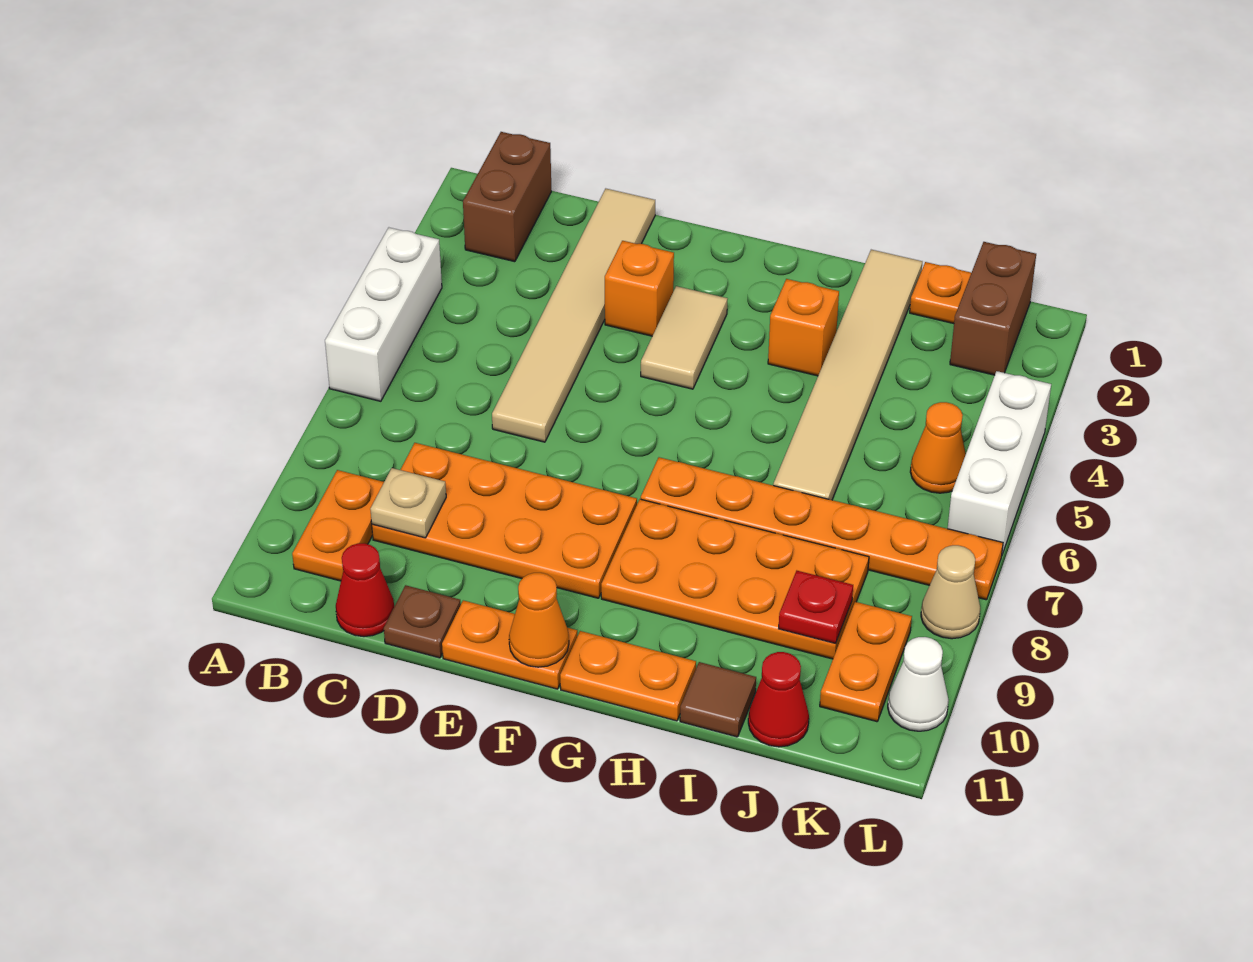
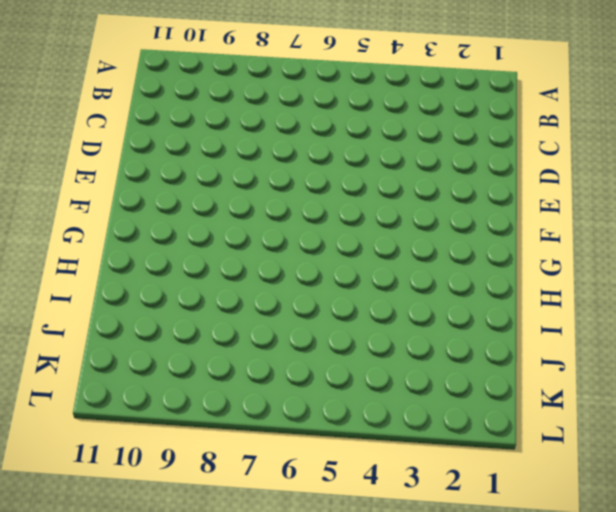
none -> white 1x3 brick [325,228,442,401]
none -> brown 1x2 brick [463,132,551,262]
none -> orange 1x2 plate [292,470,384,581]

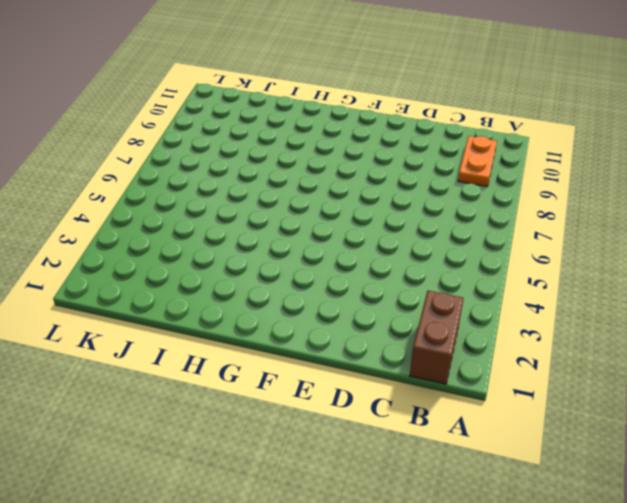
none -> white 1x3 brick [325,228,442,401]
none -> orange 2x4 plate [372,443,637,598]
none -> red 1x1 cone [336,543,394,637]

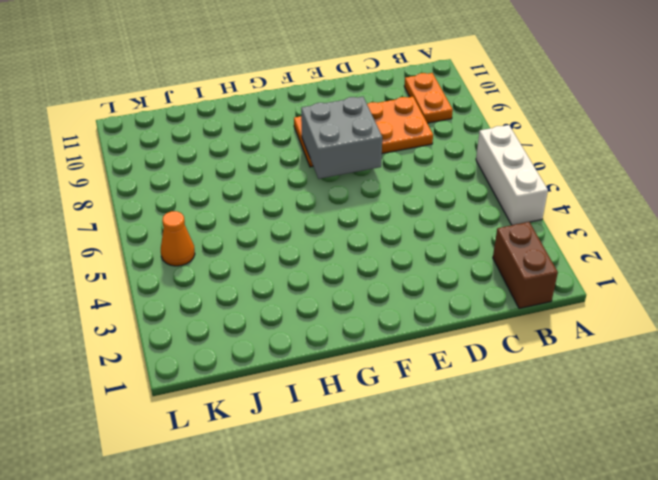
grey 2x2 brick [301,97,382,179] -> none
none -> red 1x1 cone [336,543,394,637]
none -> tan 1x6 tile [492,189,655,442]
none -> brown 1x1 plate [384,585,461,658]

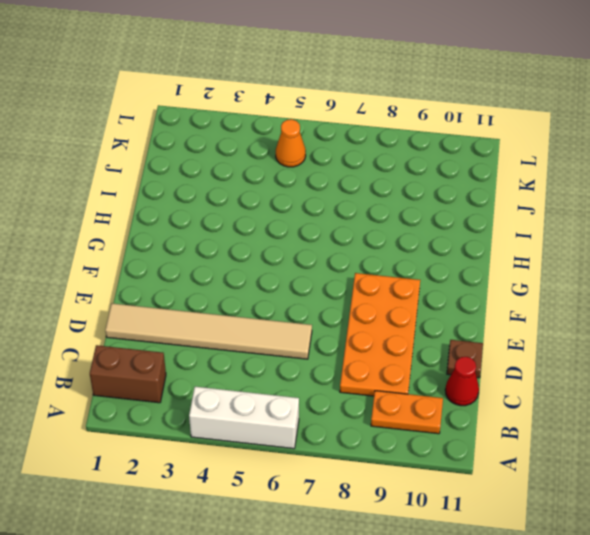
none -> orange 1x1 brick [605,241,674,336]
none -> orange 1x2 plate [442,600,577,689]
none -> tan 1x2 tile [641,286,727,389]

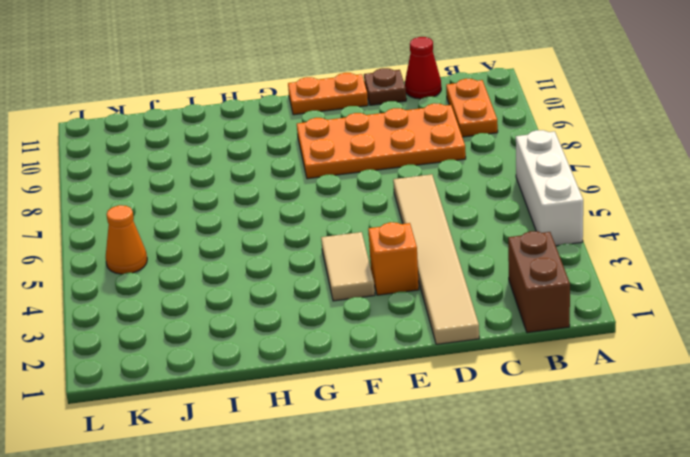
none -> orange 1x6 plate [641,457,1003,600]
none -> orange 2x4 plate [601,499,869,659]
none -> orange 1x2 plate [560,631,696,721]

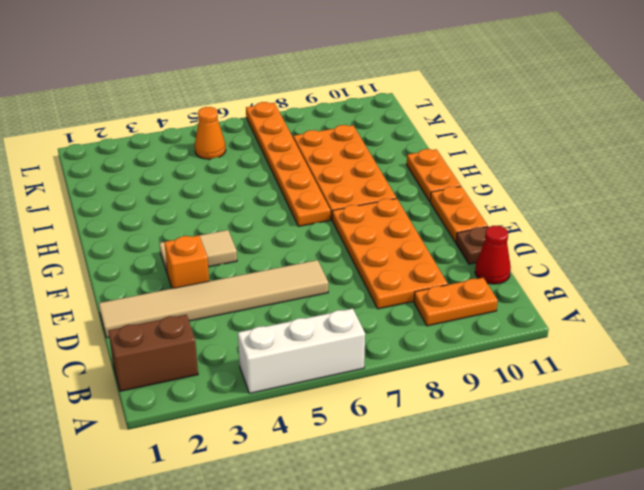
none -> orange 1x1 brick [768,279,839,376]
none -> tan 1x6 tile [773,250,922,500]
none -> brown 1x1 tile [680,662,756,737]

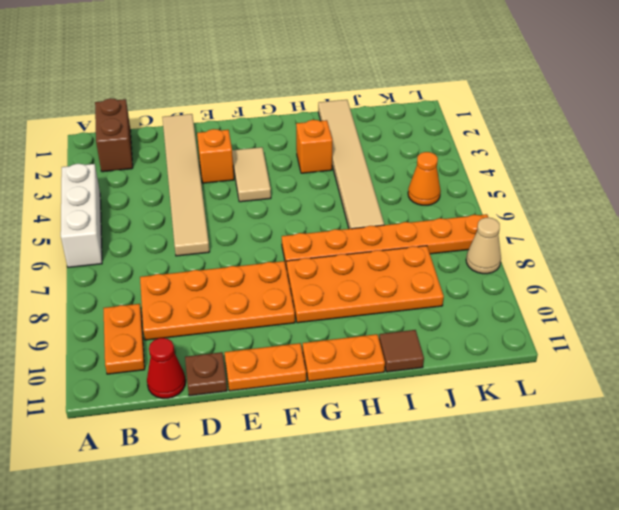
none -> orange 1x1 plate [910,262,971,324]
none -> red 1x1 cone [748,652,809,747]
none -> brown 1x2 brick [950,242,1036,375]

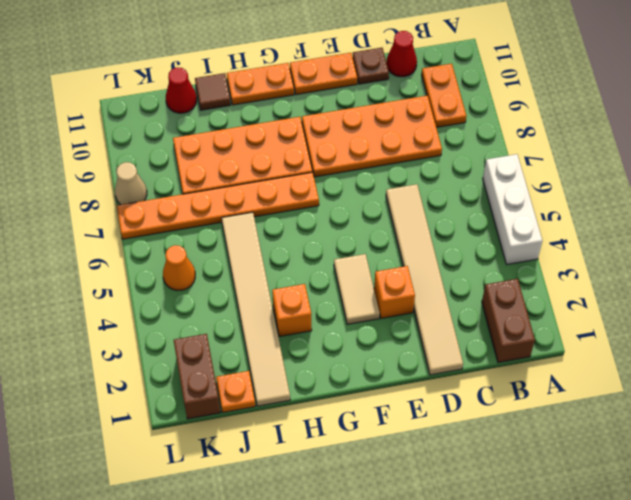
none -> orange 1x2 plate [820,602,912,722]
none -> white 1x3 brick [948,371,1051,554]
none -> white 1x1 cone [888,637,949,731]

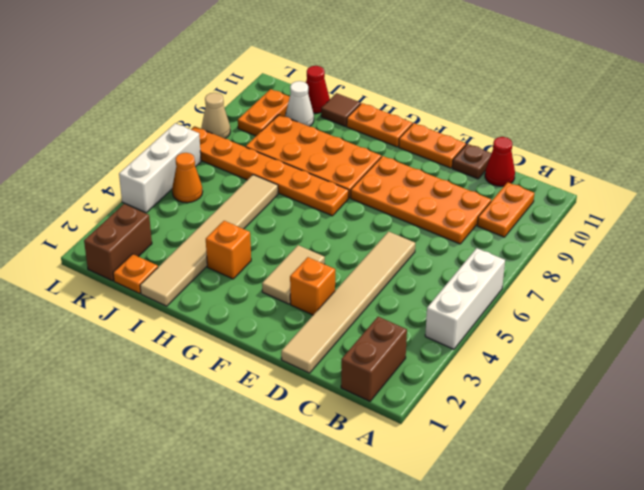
white 1x1 cone [285,81,314,126] -> white 1x1 cone moved to [888,637,949,731]
none -> tan 1x1 plate [370,468,446,538]
none -> orange 1x1 cone [509,573,569,667]
none -> red 1x1 plate [779,571,853,643]

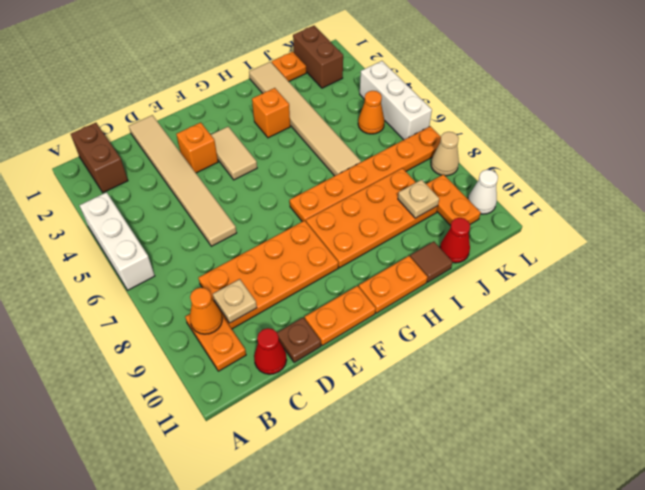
orange 1x1 cone [190,288,222,334] -> orange 1x1 cone moved to [509,573,569,667]
tan 1x1 plate [398,180,439,218] -> red 1x1 plate [779,571,853,643]

